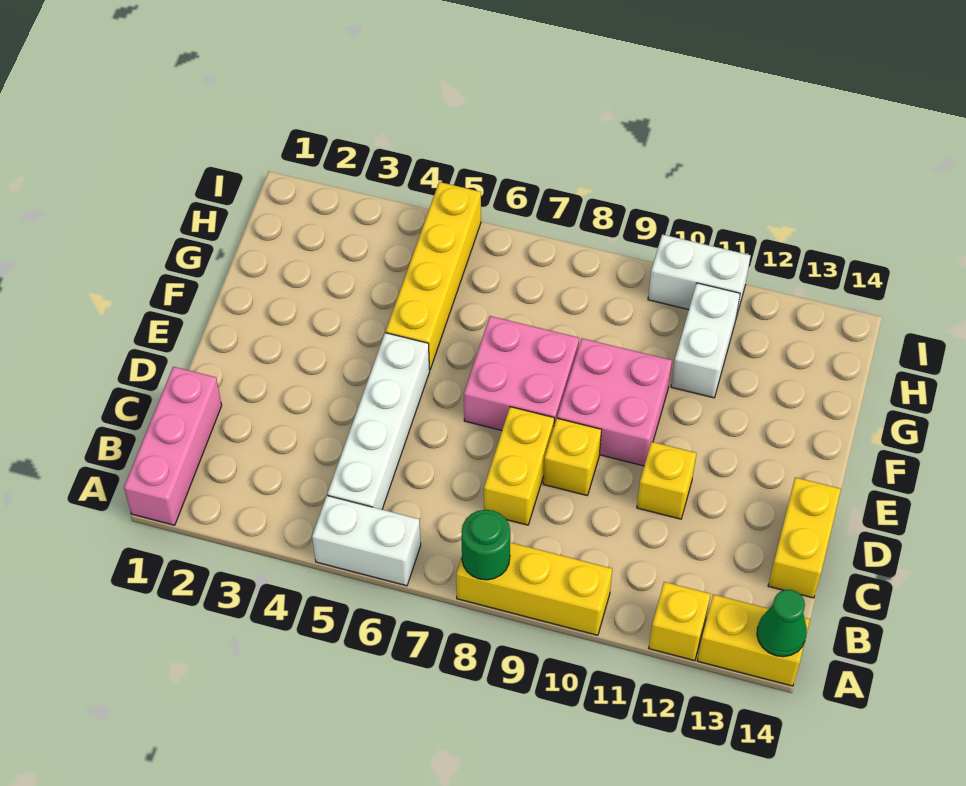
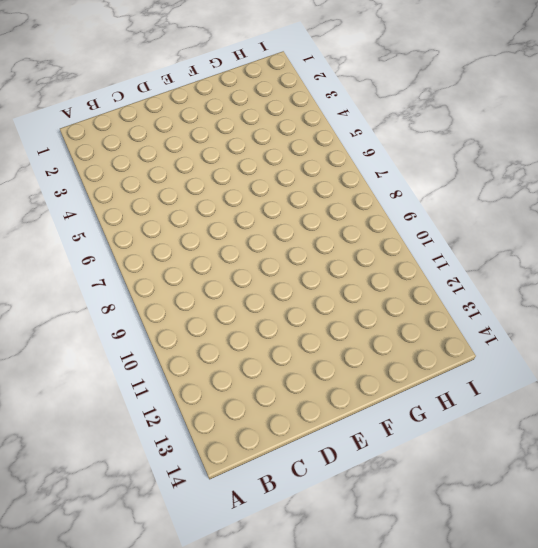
none -> pink 1x3 brick [124,367,222,525]
none -> white 1x2 brick [312,496,421,586]
none -> yellow 1x3 brick [456,542,612,635]

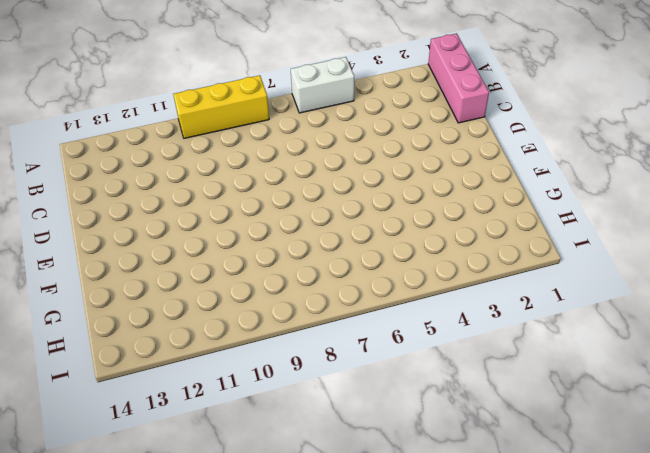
none -> yellow 1x1 brick [649,582,711,661]
none -> yellow 1x2 brick [697,594,810,686]
none -> white 1x4 brick [327,333,430,509]

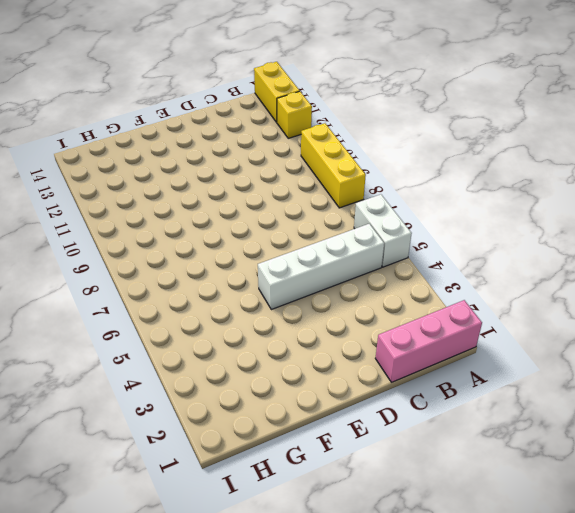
none -> yellow 1x2 brick [484,407,554,525]
none -> yellow 1x2 brick [768,477,841,598]
none -> yellow 1x1 brick [543,418,601,495]

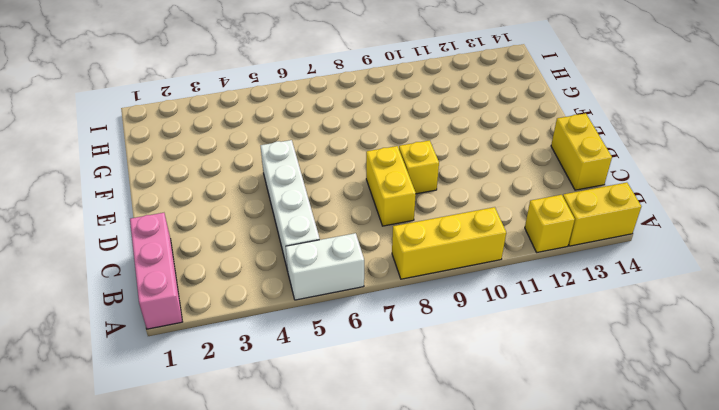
none -> yellow 1x1 brick [637,442,696,519]
none -> pink 2x2 brick [464,316,579,430]
none -> pink 2x2 brick [557,338,672,466]

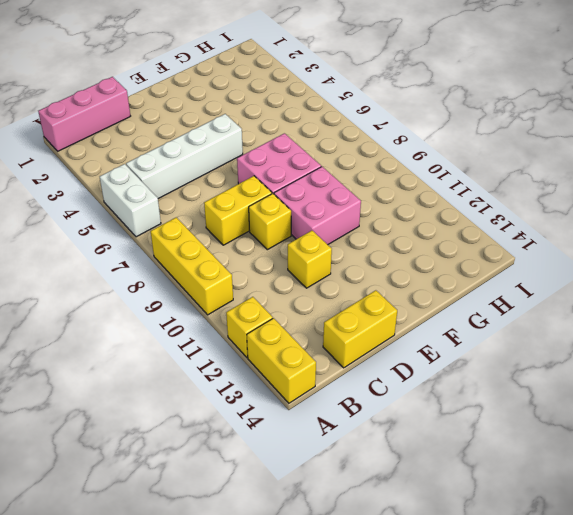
none -> yellow 1x4 brick [386,182,481,370]
none -> white 1x2 brick [671,283,740,398]
none -> white 1x2 brick [648,234,751,317]

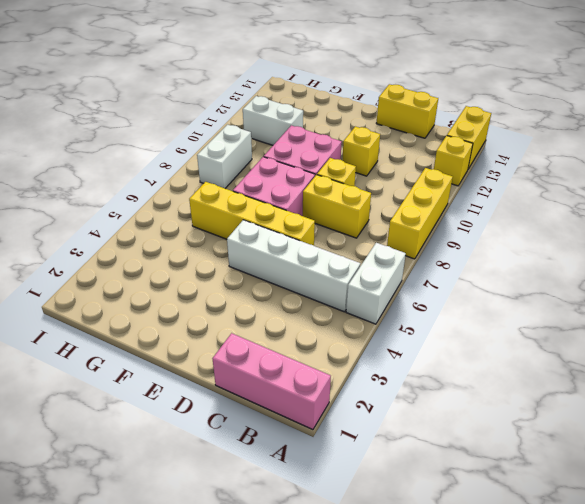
yellow 1x4 brick [189,182,315,246] -> yellow 1x4 brick moved to [386,182,481,370]
white 1x2 brick [197,125,252,188] -> white 1x2 brick moved to [648,234,751,317]
none -> green 1x1 round brick [461,510,510,580]
none -> green 1x1 cone [757,590,807,657]

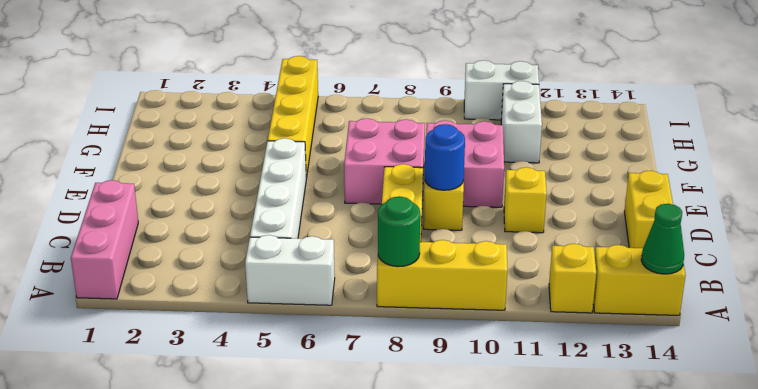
blue 1x1 round brick [425,124,465,190] -> none

